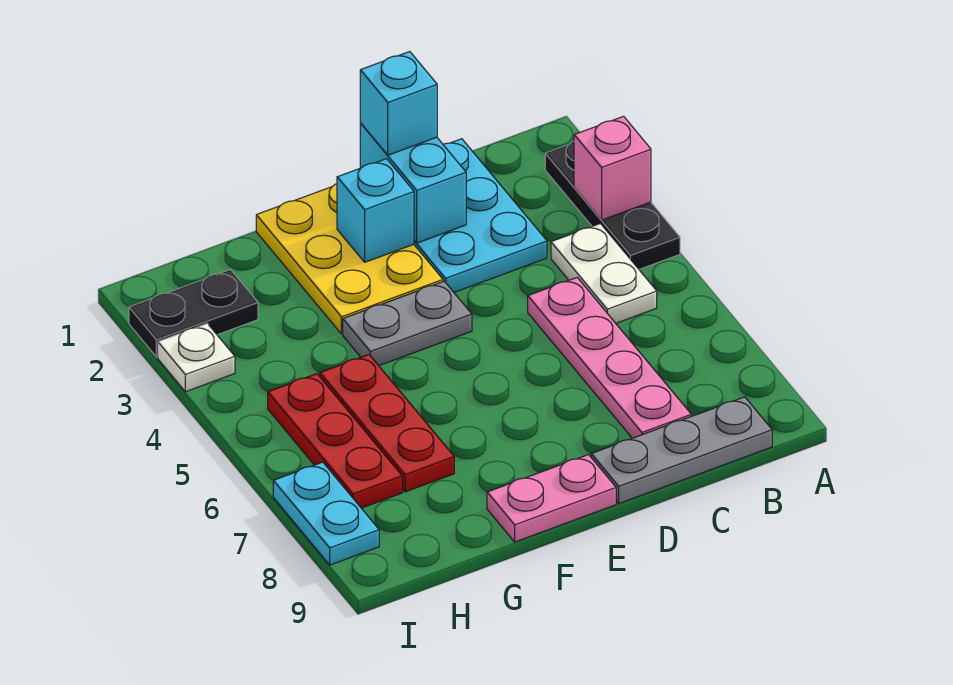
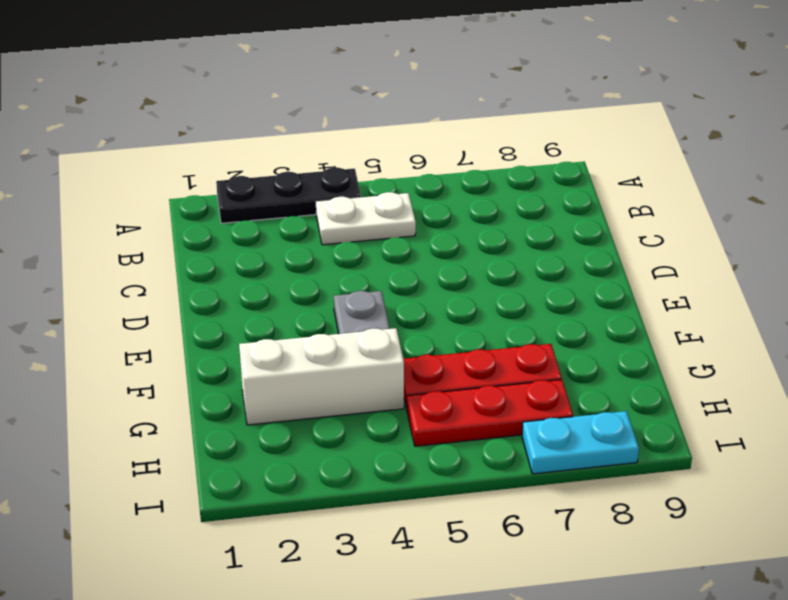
white 1x3 brick [239,328,404,425] -> none
none -> grey 1x3 plate [591,397,772,503]
none -> cyan 2x3 plate [414,139,547,292]
none -> pink 1x4 plate [528,278,691,438]

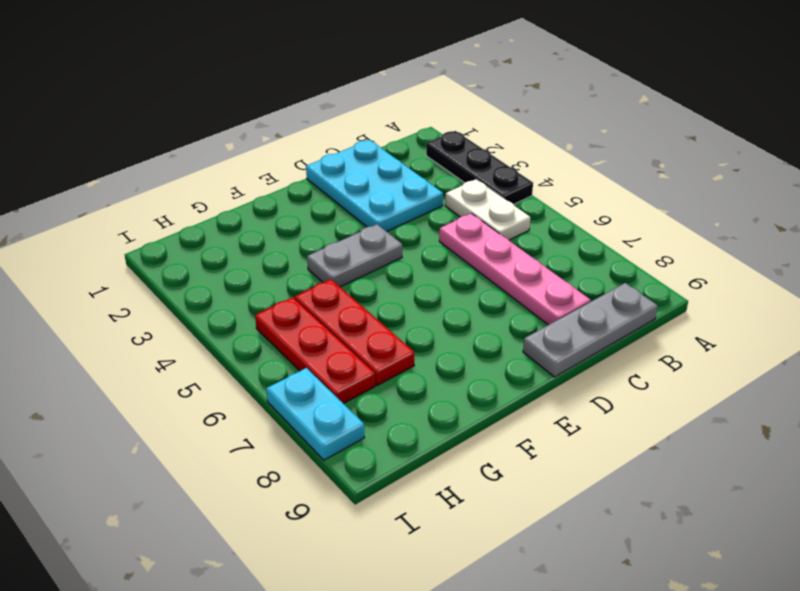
none -> yellow 2x3 plate [256,184,443,334]
none -> pink 1x2 plate [487,455,616,542]
none -> black 1x2 plate [129,270,258,357]

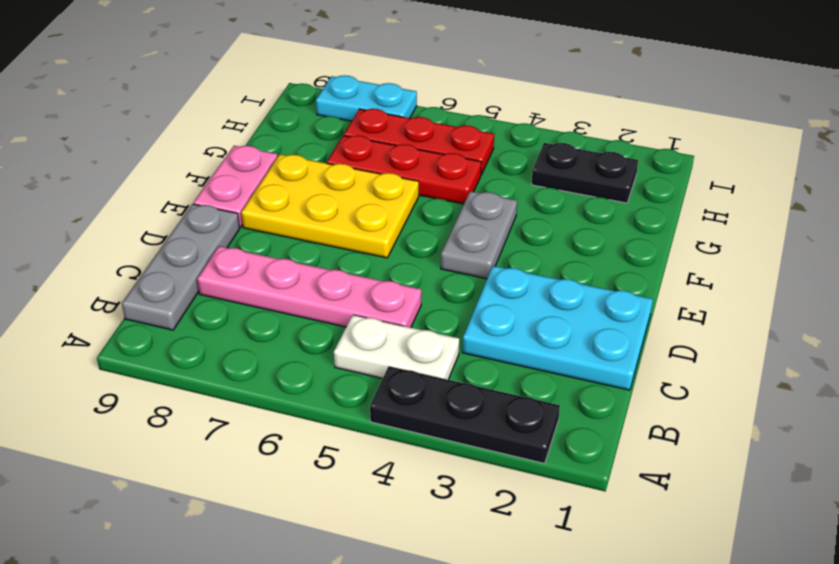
yellow 2x3 plate [241,154,419,258] -> yellow 2x3 plate moved to [256,184,443,334]
black 1x2 plate [532,143,638,203] -> black 1x2 plate turned to [129,270,258,357]
none -> white 1x1 plate [158,324,235,392]
none -> pink 1x1 brick [574,116,651,220]
none -> cyan 1x2 brick [360,123,466,243]

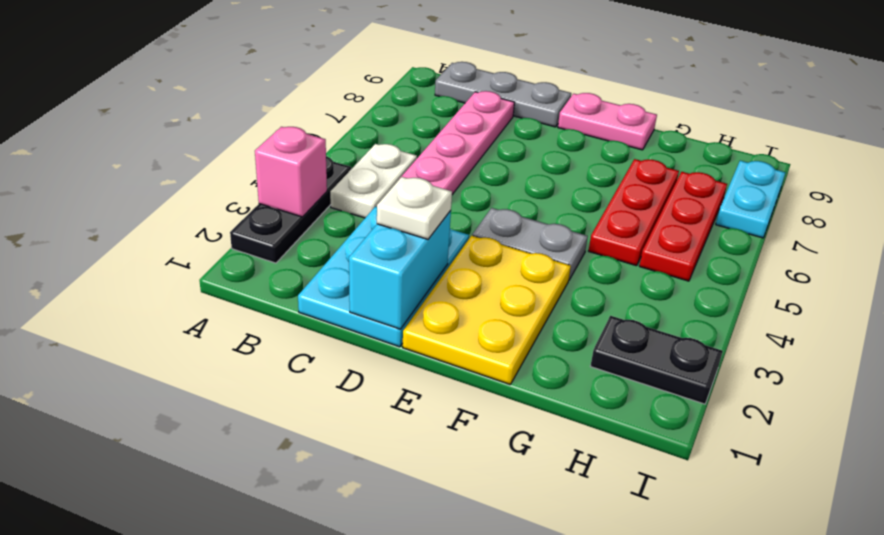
white 1x1 plate [377,177,452,239] -> white 1x1 plate moved to [158,324,235,392]
none -> cyan 1x1 brick [337,159,414,262]
none -> cyan 1x1 brick [360,52,437,155]

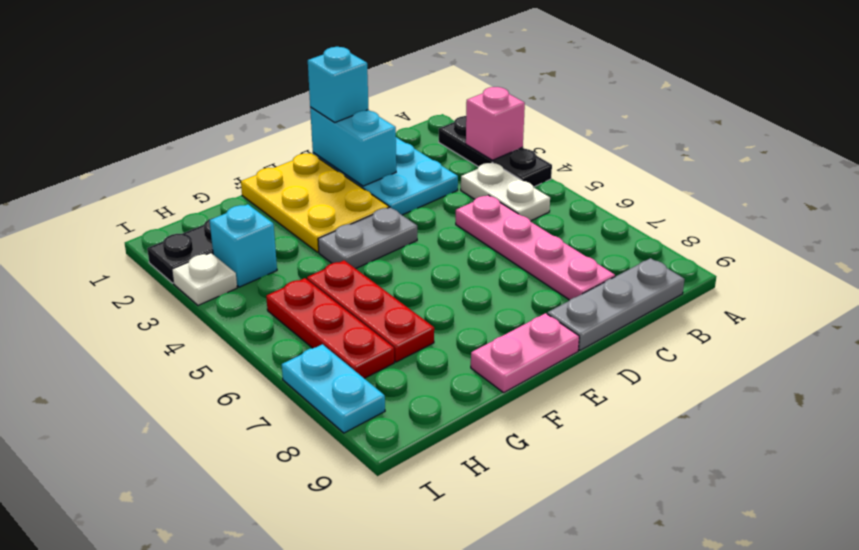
cyan 1x1 brick [210,204,277,287] -> cyan 1x1 brick moved to [337,159,414,262]

